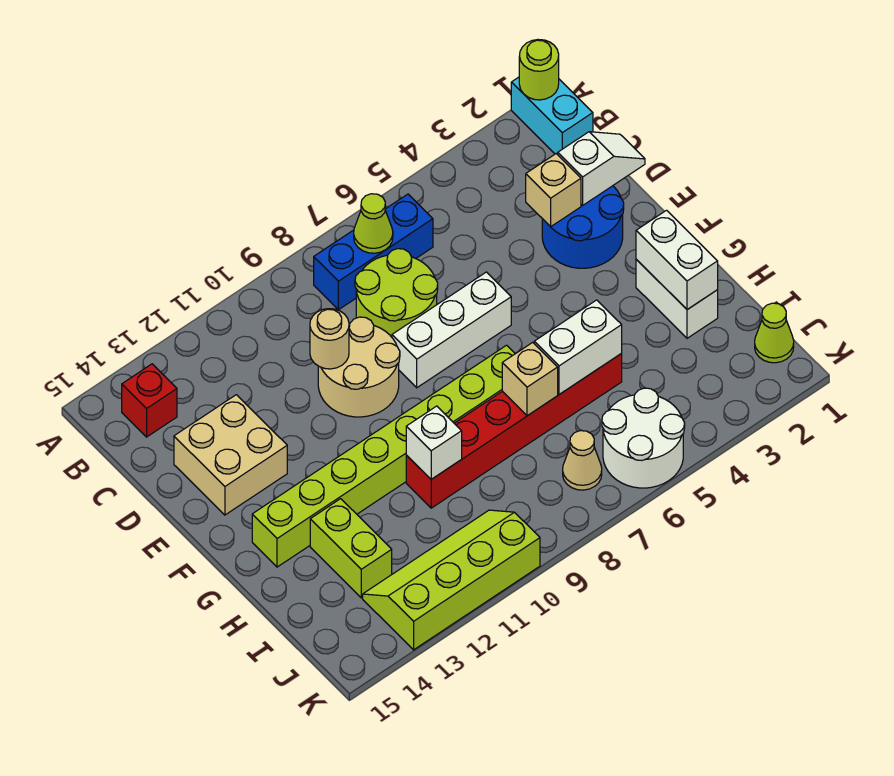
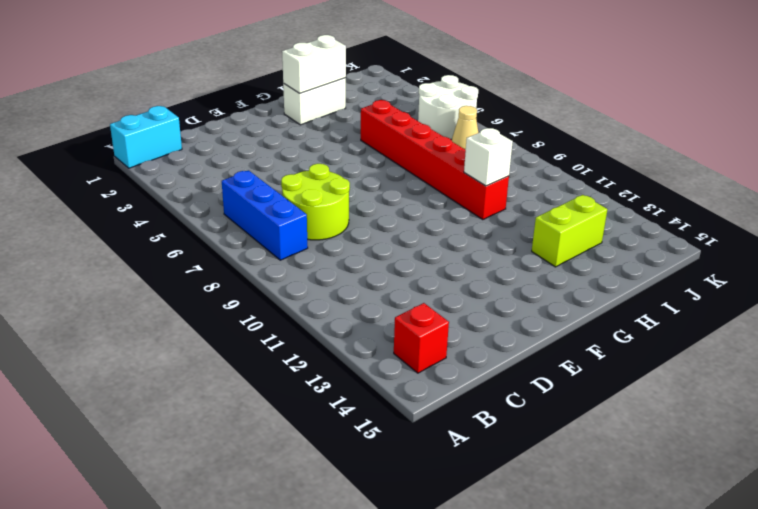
none -> blue 2x2 round brick [542,186,624,268]
none -> tan 2x2 round brick [318,317,400,417]
none -> tan 2x2 brick [174,395,287,515]

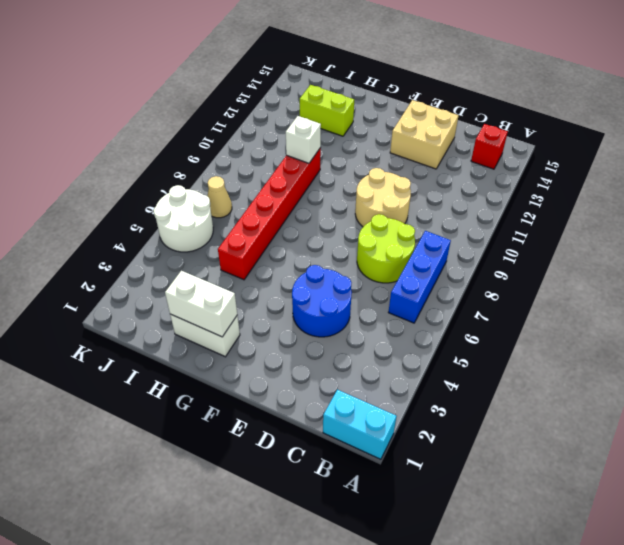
blue 2x2 round brick [292,265,352,337] -> blue 2x2 round brick moved to [542,186,624,268]
none -> white 1x3 brick [392,272,511,388]
none -> lime 1x8 brick [252,345,515,567]
none -> lime 1x1 cone [755,303,794,363]

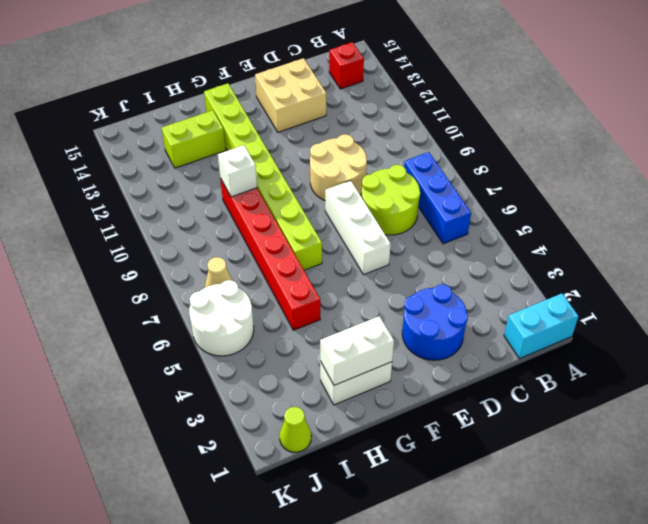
none -> lime 2x4 slope [363,510,540,650]
none -> lime 1x1 round brick [519,40,559,100]
none -> lime 1x1 cone [354,194,393,253]

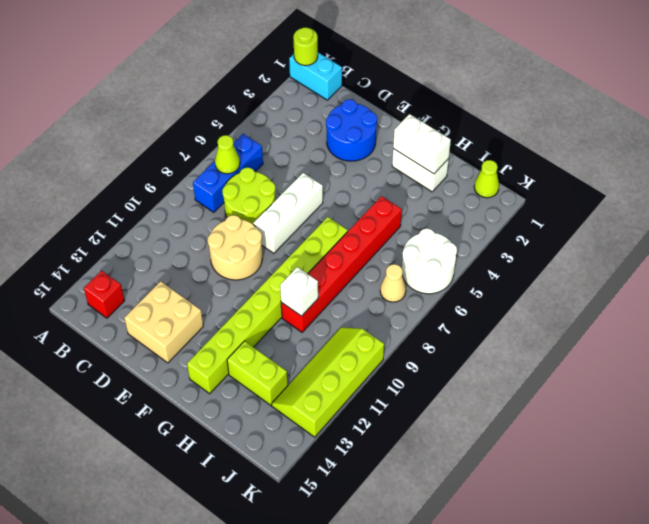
none -> white 1x2 slope [558,132,645,205]
none -> tan 1x1 brick [526,154,581,227]
none -> tan 1x1 round brick [310,309,349,369]

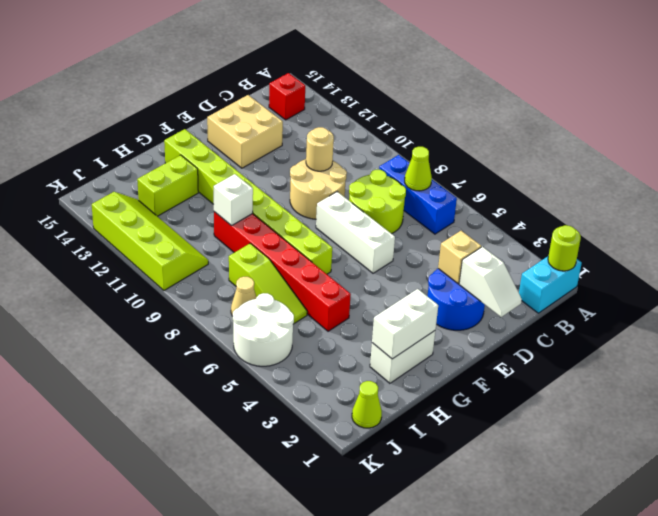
lime 1x3 slope [229,243,307,323] -> none
none -> white 1x2 brick [534,300,622,394]
none -> tan 1x1 brick [502,342,558,416]

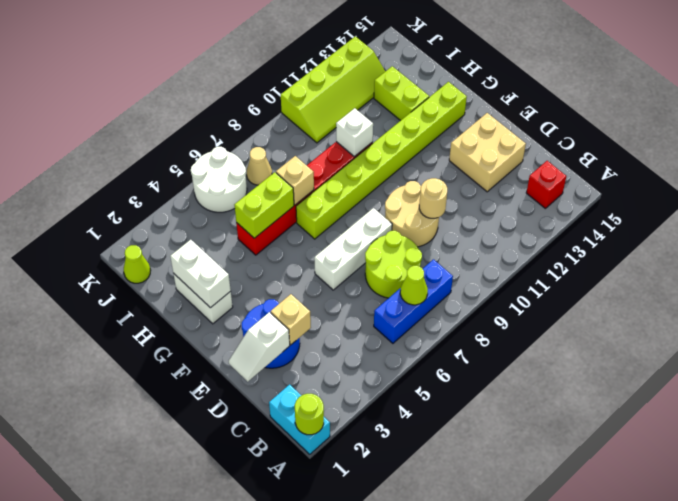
lime 1x2 brick [235,172,294,238] -> white 1x2 brick [534,300,622,394]

